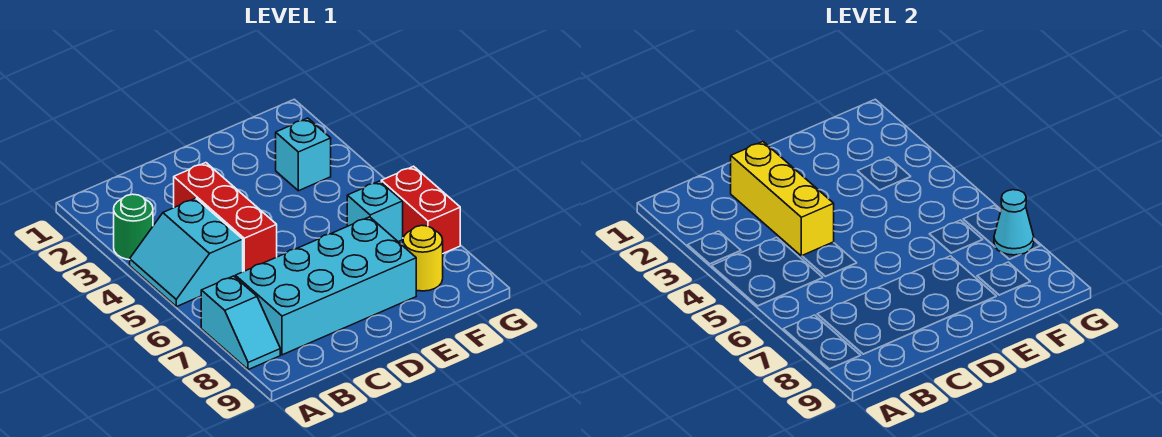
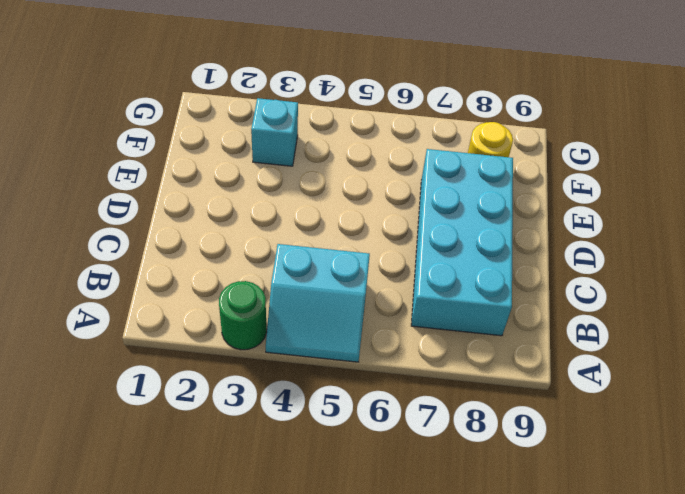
none -> cyan 1x2 slope [201,276,280,370]
none -> red 1x3 brick [174,163,277,272]

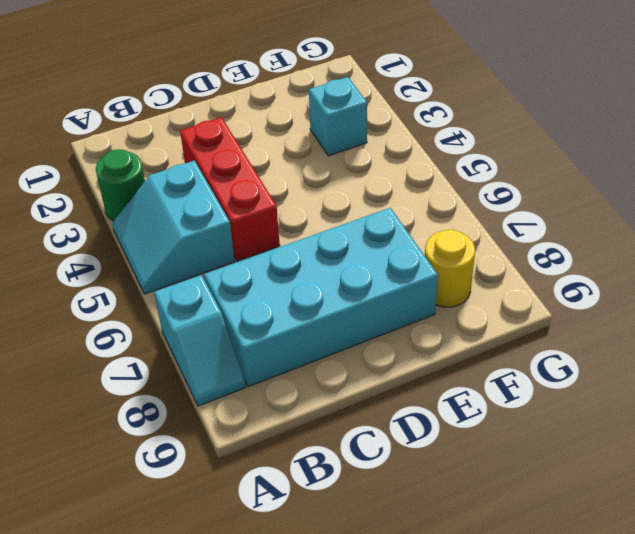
none -> cyan 1x1 brick [347,181,403,242]
none -> red 1x2 brick [381,166,460,253]

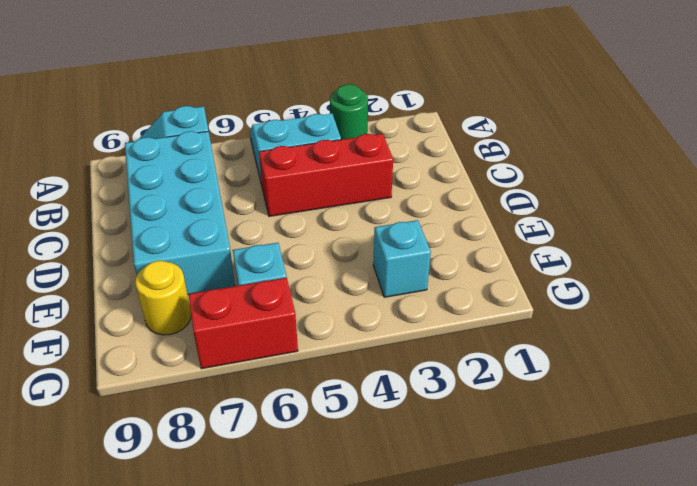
none -> yellow 1x3 brick [730,142,834,256]
none -> cyan 1x1 cone [994,190,1034,255]

